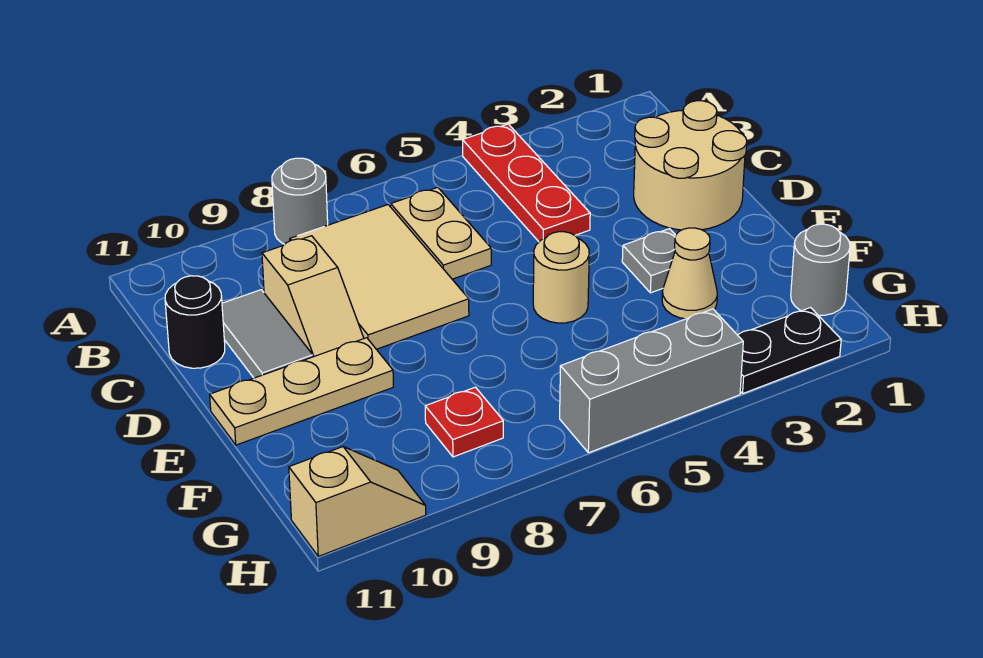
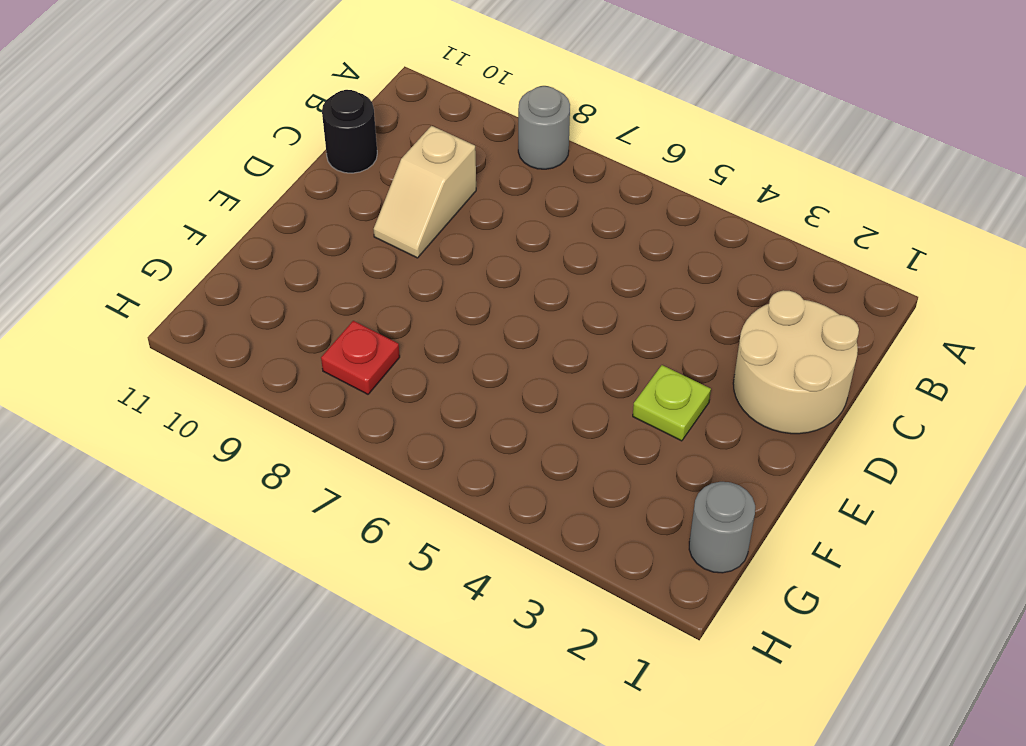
lime 1x1 plate [633,365,711,441] -> grey 1x1 plate [622,229,676,293]
none -> red 1x3 plate [463,124,590,242]
none -> tan 1x2 plate [391,187,491,279]
none -> tan 2x3 tile [290,205,469,349]

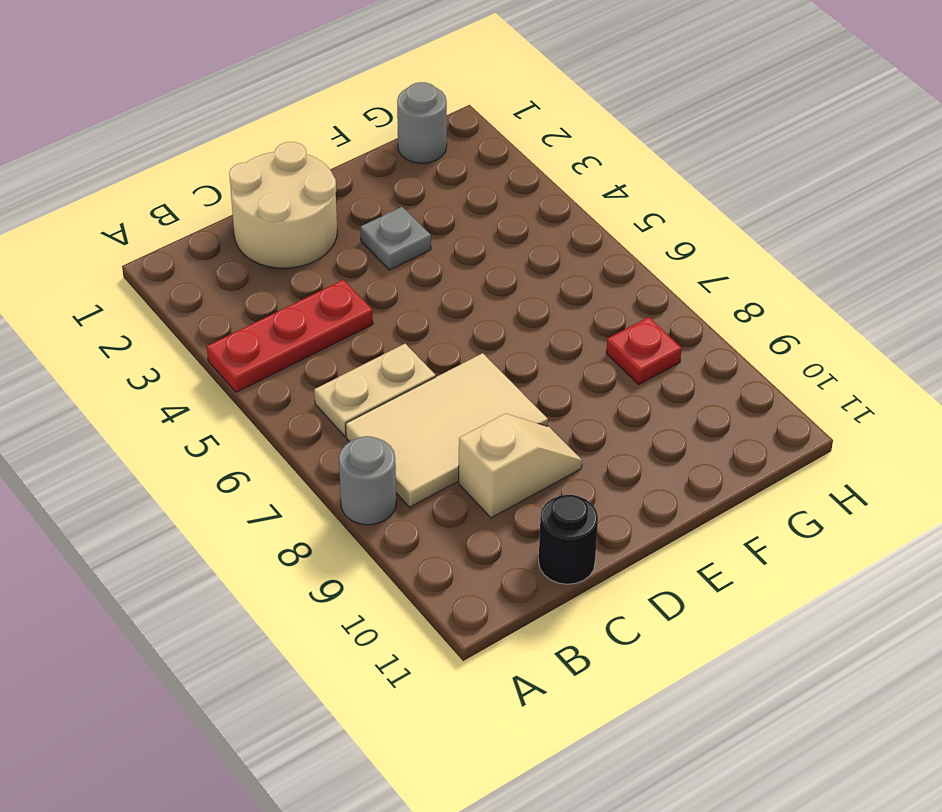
none -> grey 1x2 tile [222,290,313,378]
none -> tan 1x1 round brick [533,232,589,323]
none -> tan 1x3 plate [210,338,393,445]

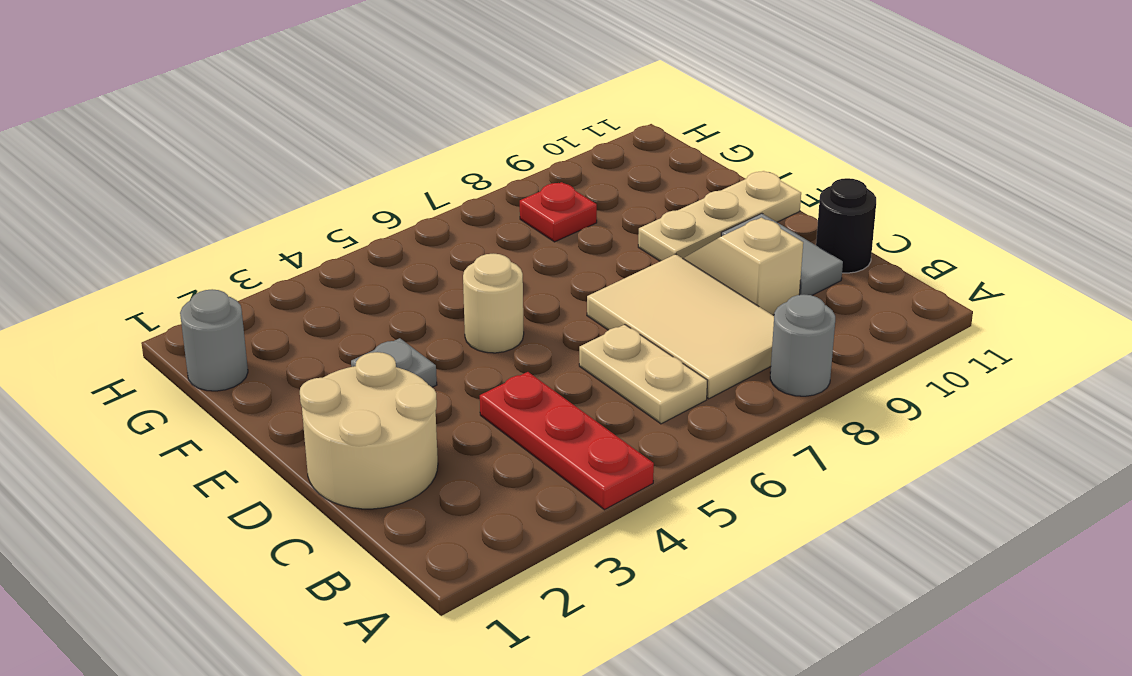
none -> tan 1x1 cone [662,228,717,319]
none -> black 1x2 plate [738,308,841,393]
none -> grey 1x3 brick [560,309,743,453]

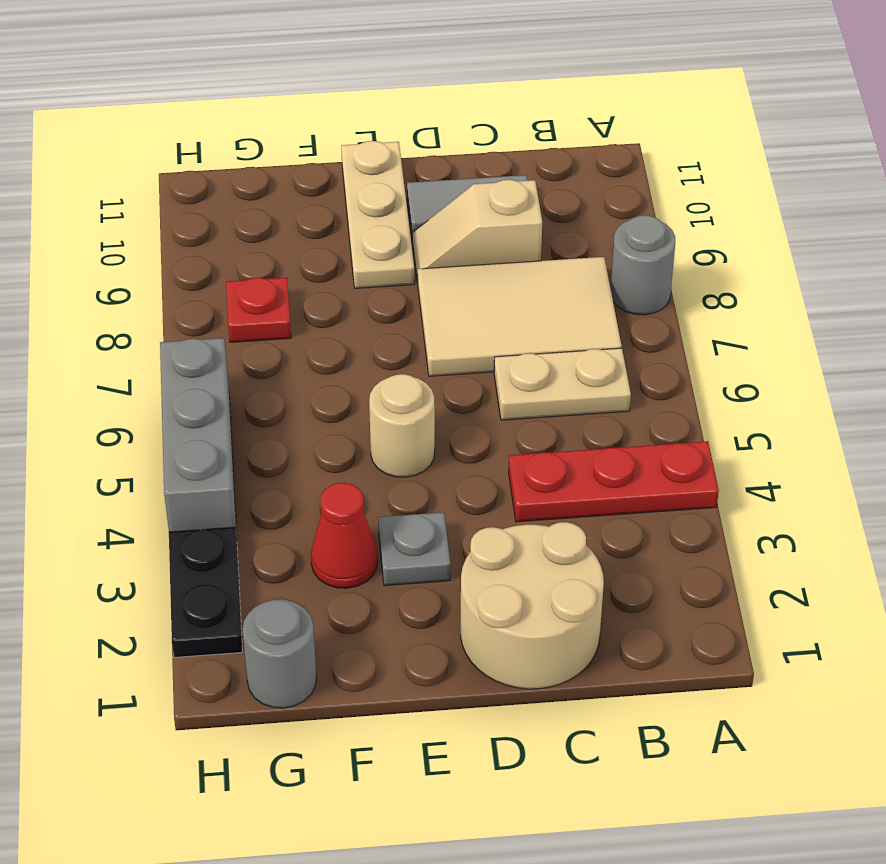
red 1x1 cone [311,483,378,588] -> tan 1x1 cone [662,228,717,319]
none -> black 1x1 round brick [165,276,225,368]
none -> tan 1x2 slope [289,447,426,556]

